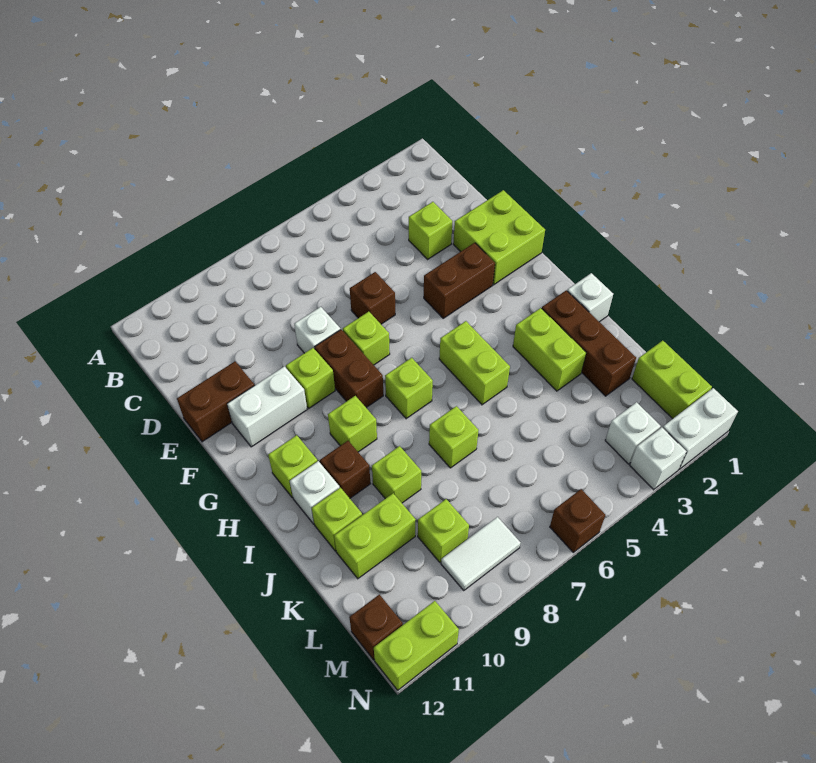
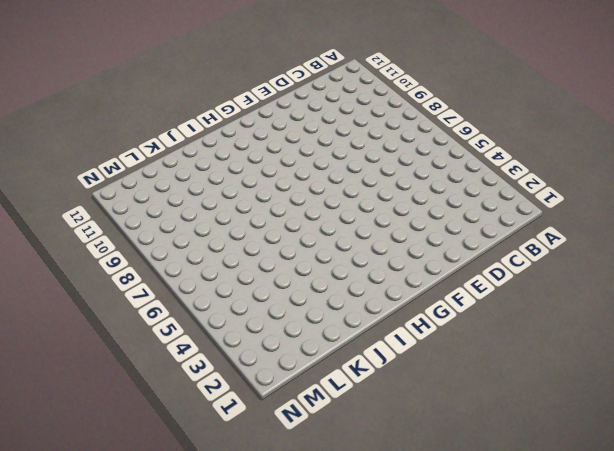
none -> lime 1x1 brick [409,202,452,259]
none -> lime 2x2 brick [453,190,545,285]
none -> brown 1x1 brick [350,272,395,324]
none -> white 1x1 brick [294,307,340,353]

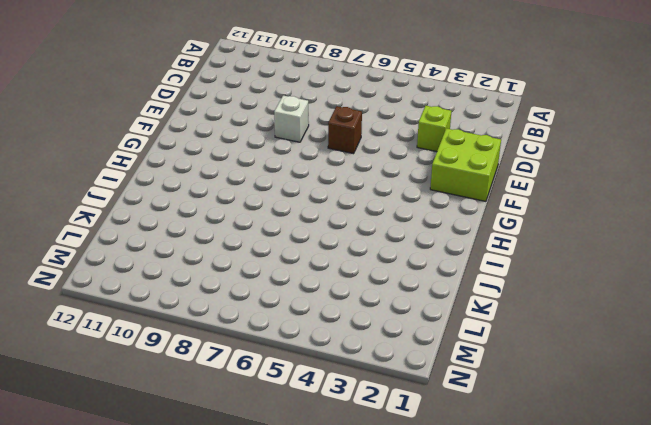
none -> brown 1x2 brick [177,362,255,442]
none -> brown 1x2 brick [424,243,495,318]
none -> lime 1x1 brick [343,312,390,365]
none -> brown 1x2 brick [315,330,383,408]

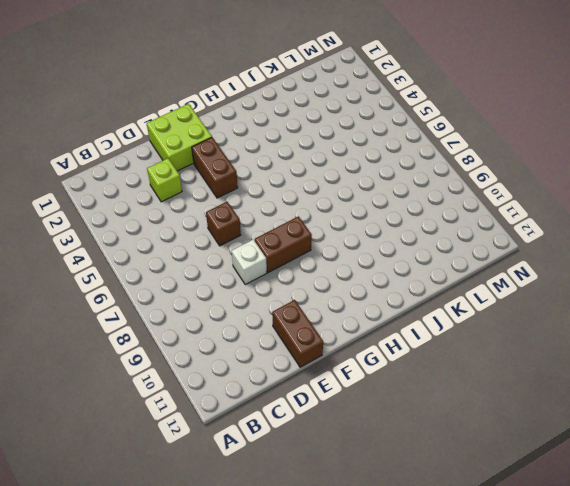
none -> lime 1x1 brick [343,312,390,365]
none -> lime 1x1 brick [286,348,335,408]
none -> white 1x2 brick [227,366,307,447]
none -> lime 1x2 brick [439,321,510,405]

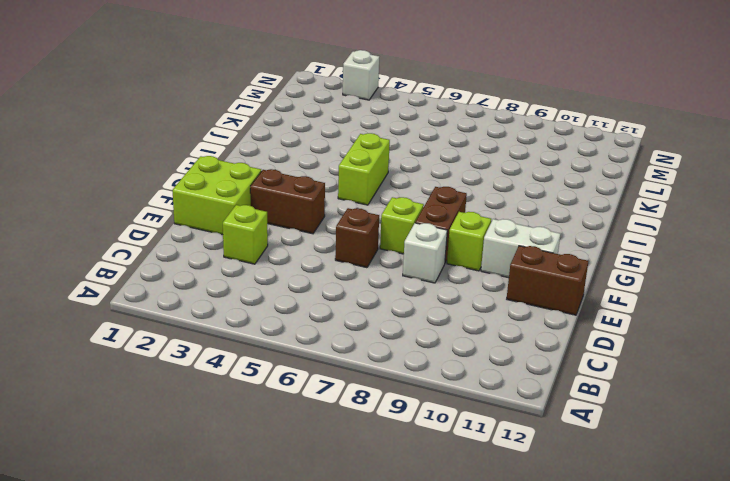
none -> lime 1x1 brick [385,358,433,419]
none -> lime 1x1 brick [328,396,377,452]
none -> lime 1x1 brick [268,435,317,498]
none -> white 1x1 brick [567,273,613,322]

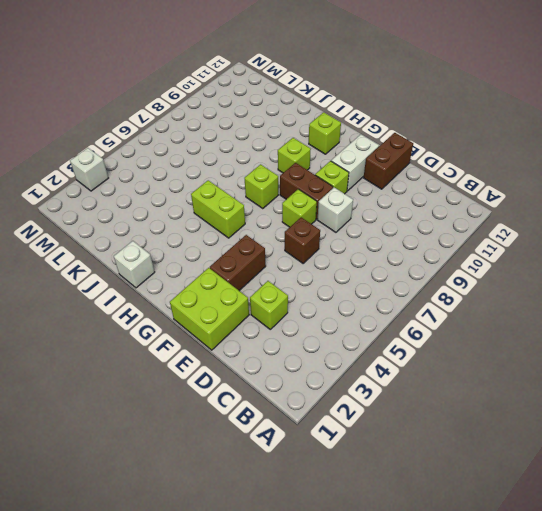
none -> brown 1x3 brick [542,290,636,396]
none -> lime 1x2 brick [513,308,586,391]
none -> brown 1x1 brick [320,441,370,498]
none -> white 1x1 brick [290,461,340,524]

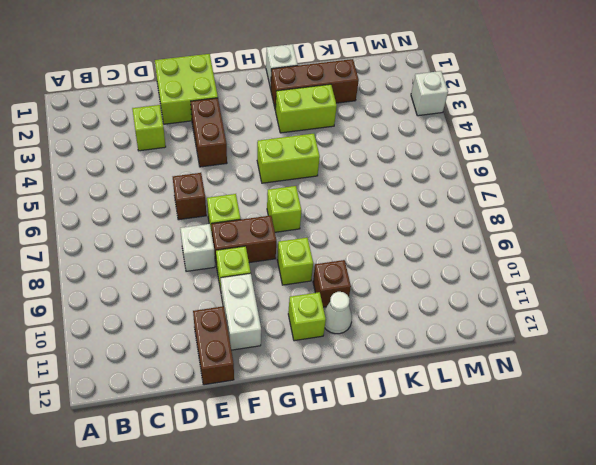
white 1x1 cone [324,292,352,334] -> white 1x1 brick [290,461,340,524]
none -> lime 1x1 brick [429,406,479,468]
none -> lime 1x1 brick [372,446,421,503]
none -> lime 1x1 brick [312,488,362,551]
none -> lime 1x2 brick [334,493,416,579]

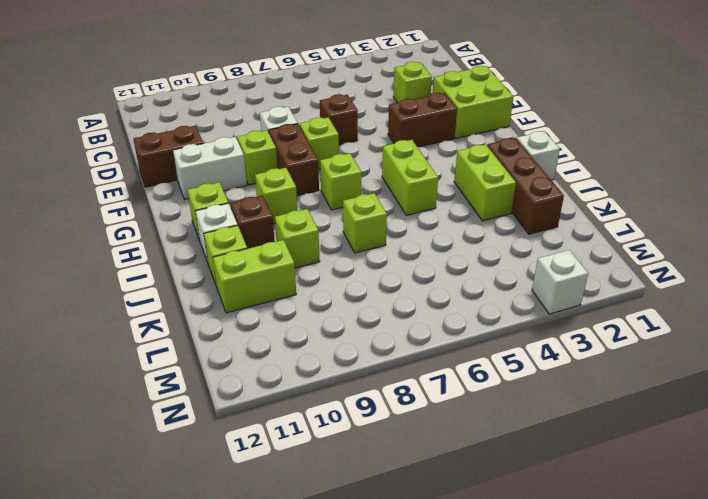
none -> lime 1x2 brick [632,341,712,419]
none -> lime 1x1 brick [418,499,469,562]
none -> white 1x1 brick [605,402,661,464]
none -> white 1x2 tile [441,517,521,590]

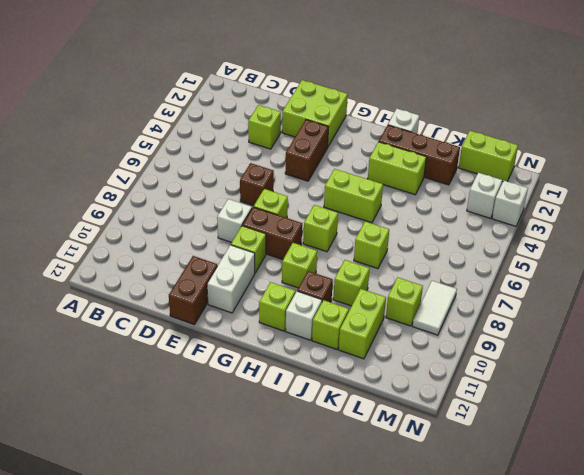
none -> brown 1x1 brick [349,594,403,660]
none -> white 1x2 brick [663,388,738,469]
none -> brown 1x1 brick [550,489,605,552]
none -> lime 1x2 brick [374,601,459,690]

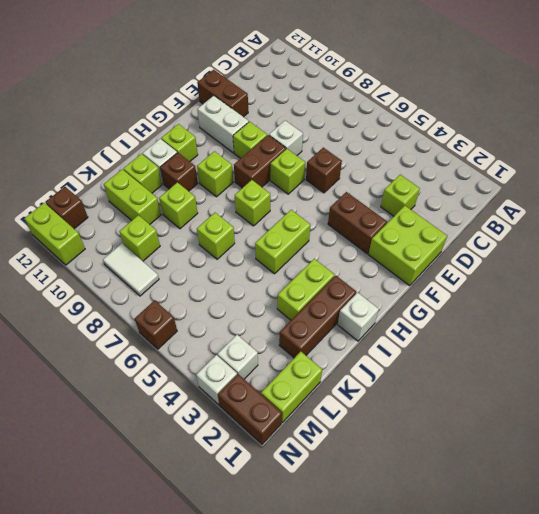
brown 1x2 brick [218,374,282,444] -> white 1x2 brick [663,388,738,469]

